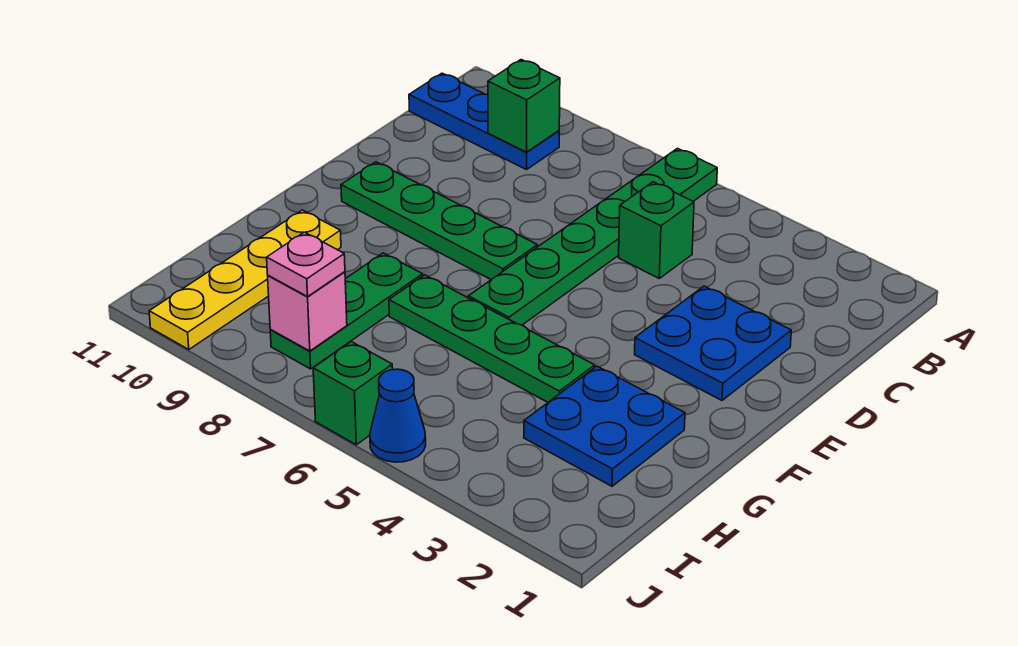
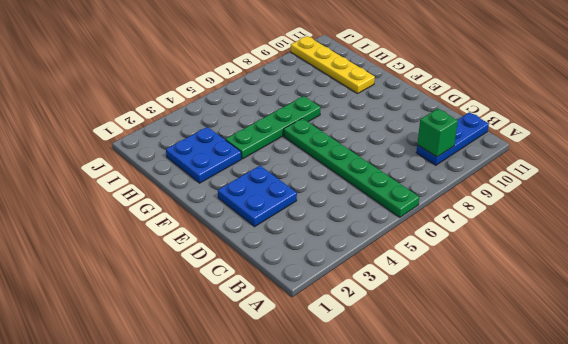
none -> green 1x1 brick [619,182,694,278]
none -> green 1x4 plate [341,162,537,280]
none -> green 1x3 plate [270,253,423,369]

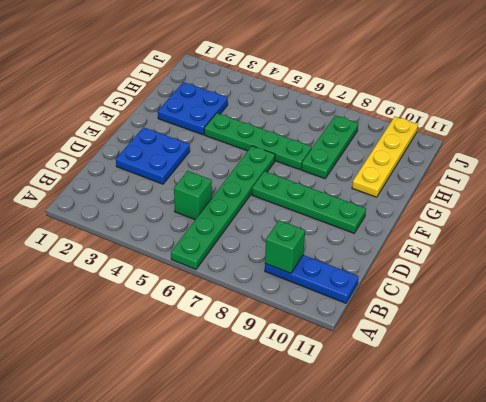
none -> blue 1x1 cone [370,369,426,462]
none -> green 1x1 brick [313,342,393,445]
none -> pink 1x1 brick [268,272,347,351]

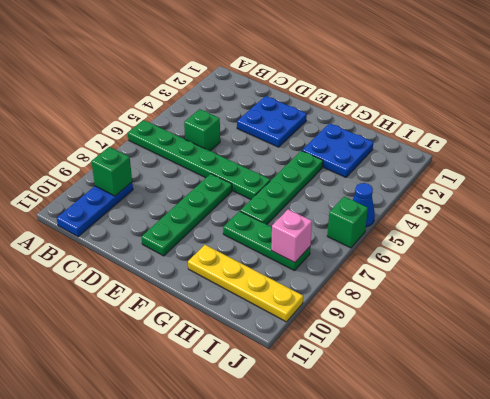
none -> pink 1x1 plate [267,232,345,297]

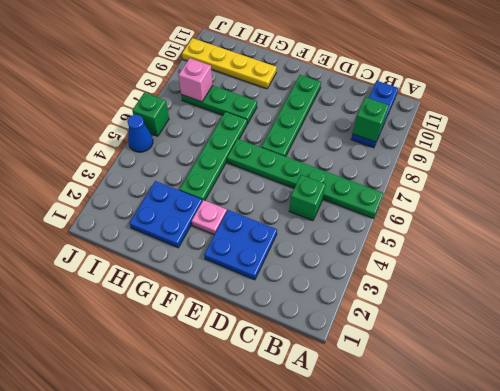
pink 1x1 plate [192,200,227,235] -> pink 1x1 plate moved to [267,232,345,297]

